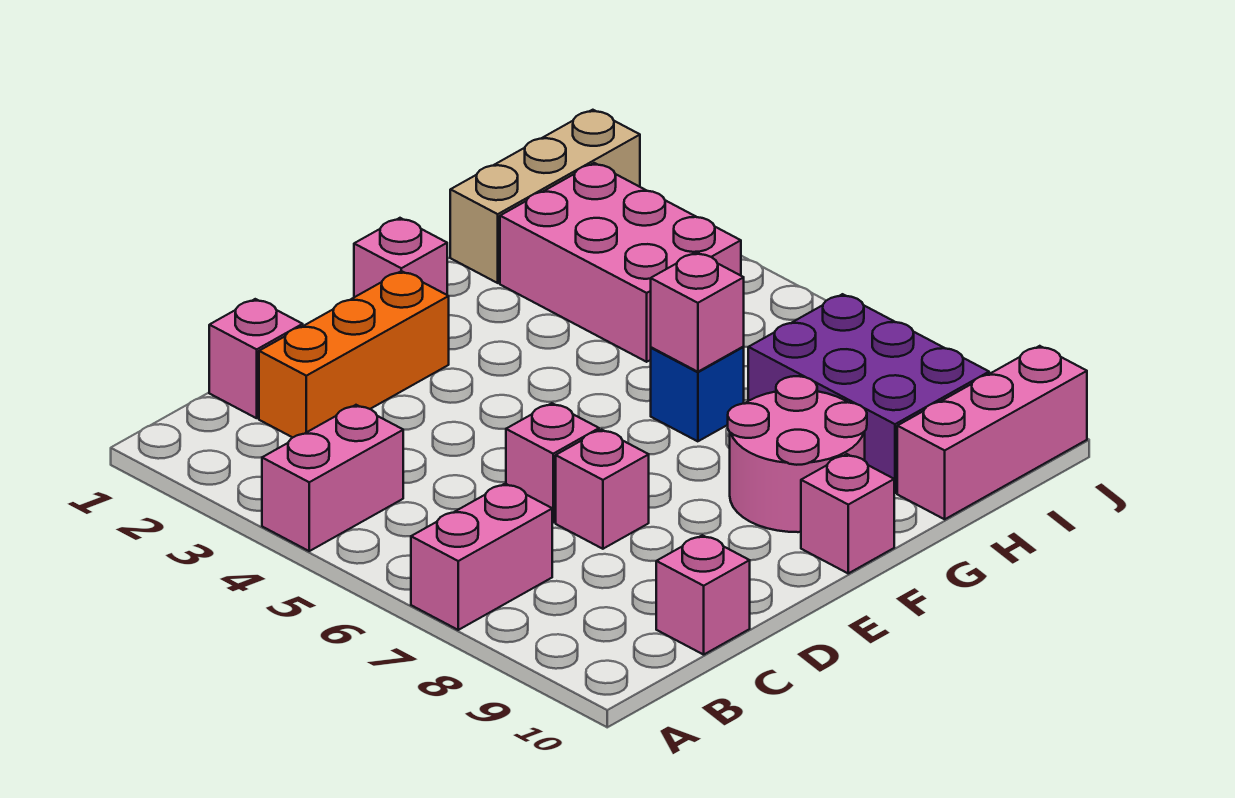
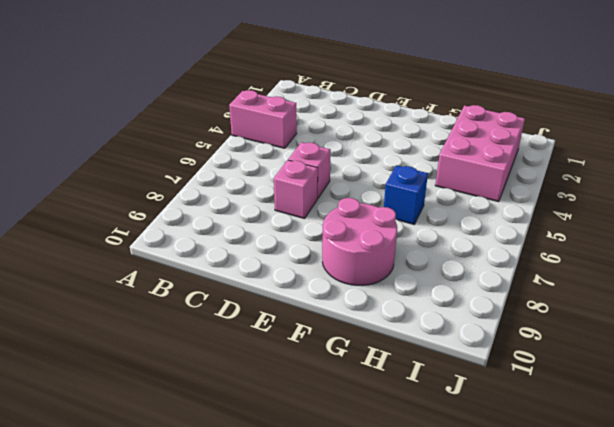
none -> pink 1x2 brick [411,484,552,630]
none -> pink 1x1 brick [209,299,303,418]
none -> orange 1x3 brick [259,271,449,438]

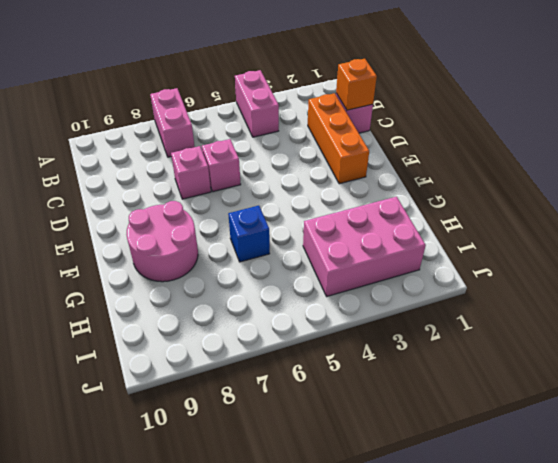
orange 1x1 brick [336,59,377,110] -> none
none -> pink 1x1 brick [656,535,750,655]
none -> pink 1x1 brick [354,218,447,297]
none -> pink 1x1 brick [801,454,894,573]

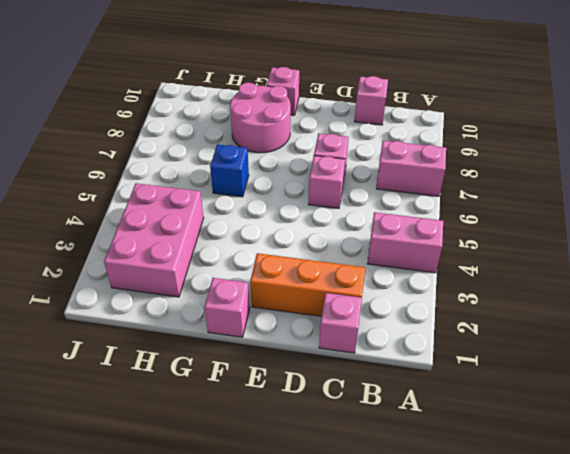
none -> tan 1x3 brick [450,110,640,283]
none -> purple 2x3 brick [748,294,989,493]
none -> pink 1x3 brick [897,346,1087,519]

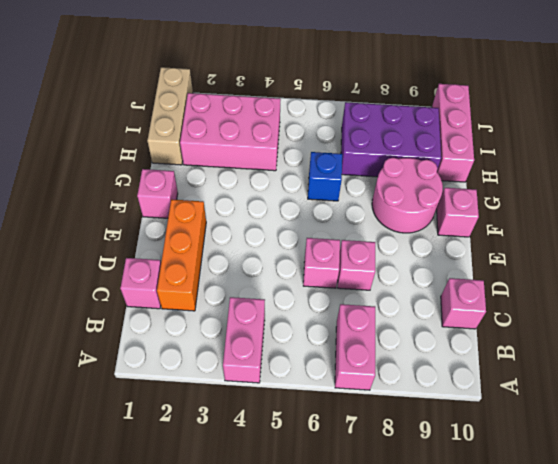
none -> pink 1x1 brick [651,252,744,372]

